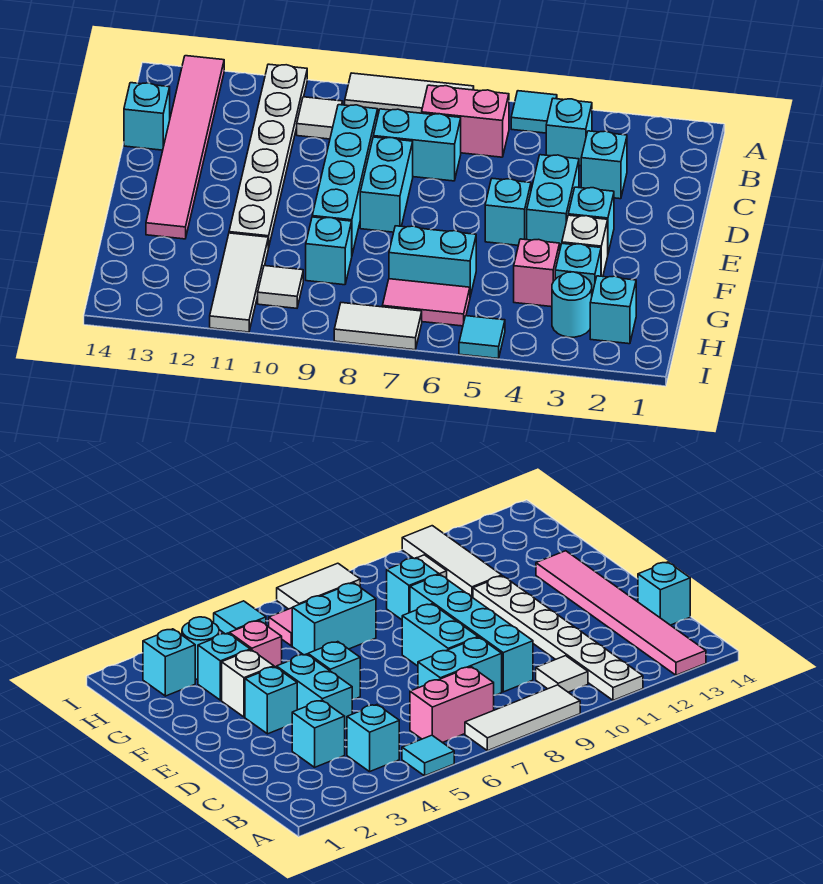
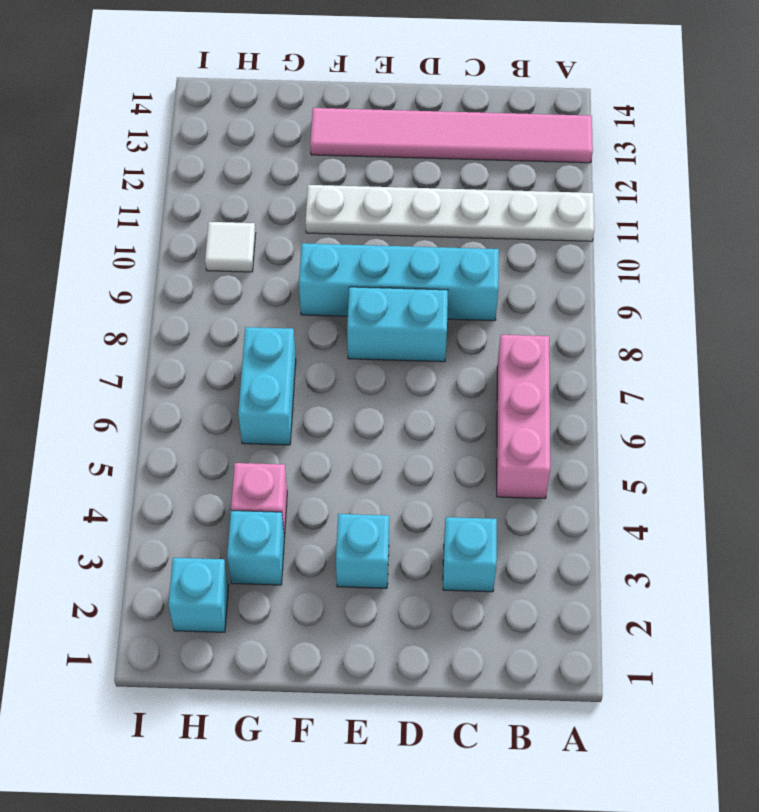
pink 1x3 brick [497,335,550,499] -> pink 1x2 brick [422,85,509,157]
none -> cyan 1x1 tile [511,91,557,133]
none -> white 1x3 tile [345,73,474,114]
none -> cyan 1x1 brick [546,98,592,166]

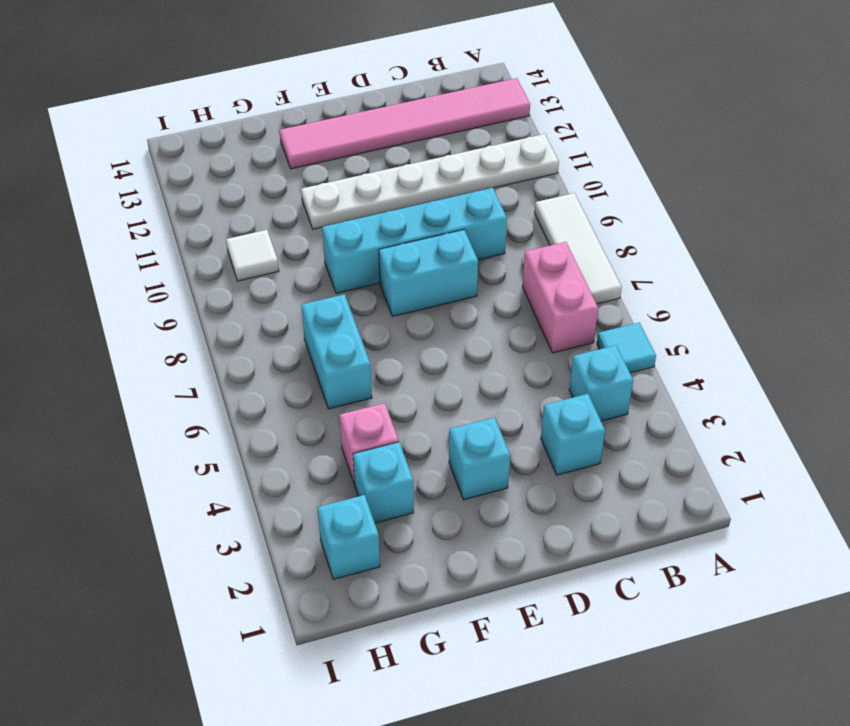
none -> white 1x1 tile [297,97,343,139]
none -> cyan 1x2 brick [373,109,461,181]
none -> cyan 1x1 brick [124,83,170,150]

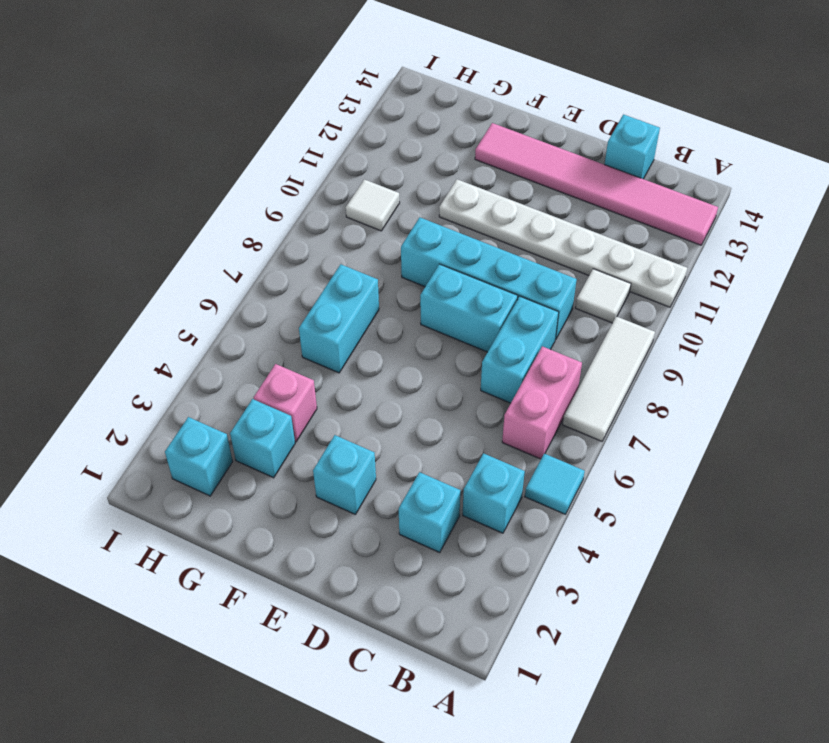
none -> cyan 1x2 brick [527,155,579,248]
none -> cyan 1x1 brick [485,178,531,245]
none -> white 1x1 brick [562,215,608,277]

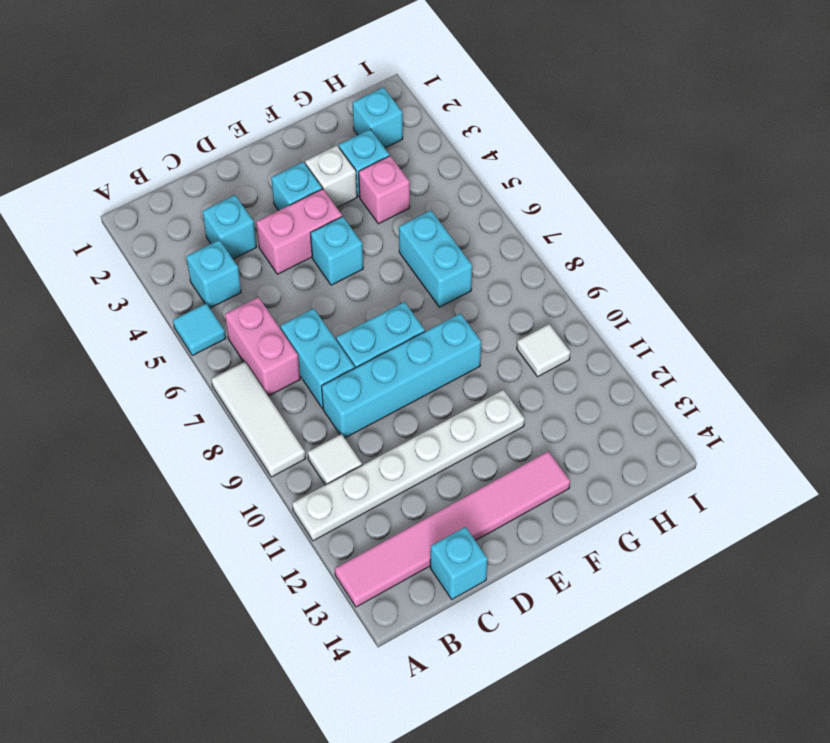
pink 1x2 brick [256,189,342,274] -> cyan 1x2 brick [527,155,579,248]
none -> cyan 1x1 brick [306,217,352,285]
none -> white 1x3 tile [210,233,268,332]
none -> cyan 1x1 round brick [552,272,592,337]

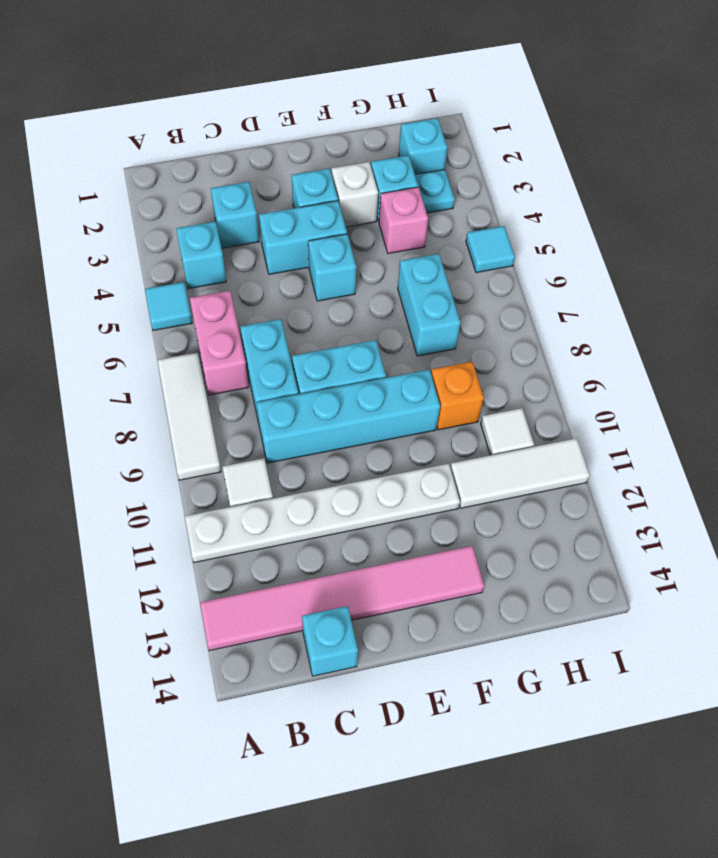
orange 1x1 brick [431,362,484,430] -> cyan 1x1 brick [306,217,352,285]
cyan 1x1 plate [415,170,455,213] -> cyan 1x1 round brick [552,272,592,337]
none -> pink 1x2 tile [382,279,470,326]
none -> white 1x2 tile [334,303,422,350]

